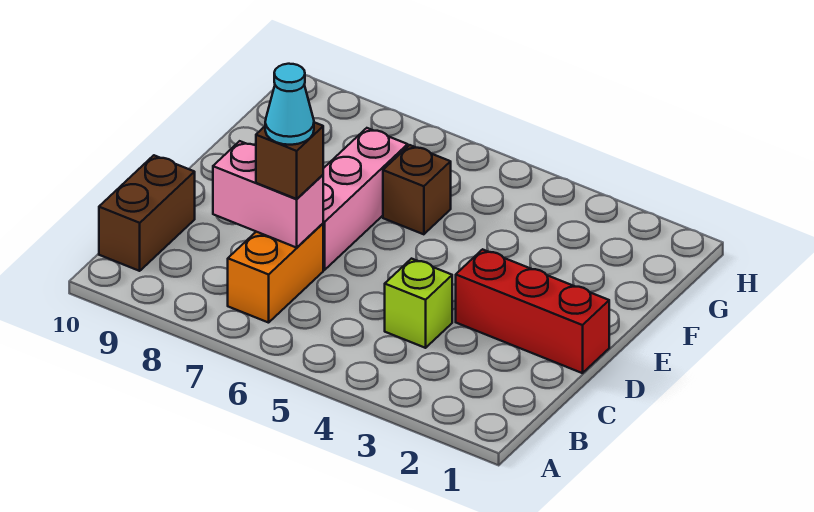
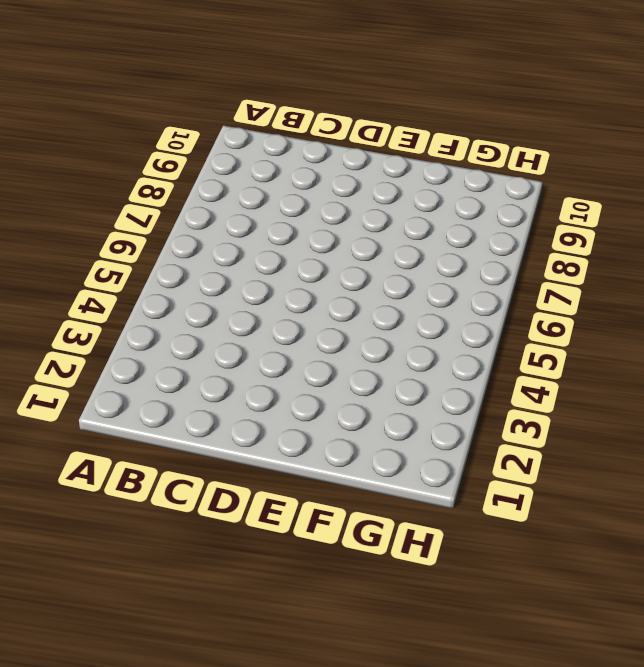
none -> orange 1x2 brick [228,224,323,323]
none -> brown 1x2 brick [99,155,195,271]

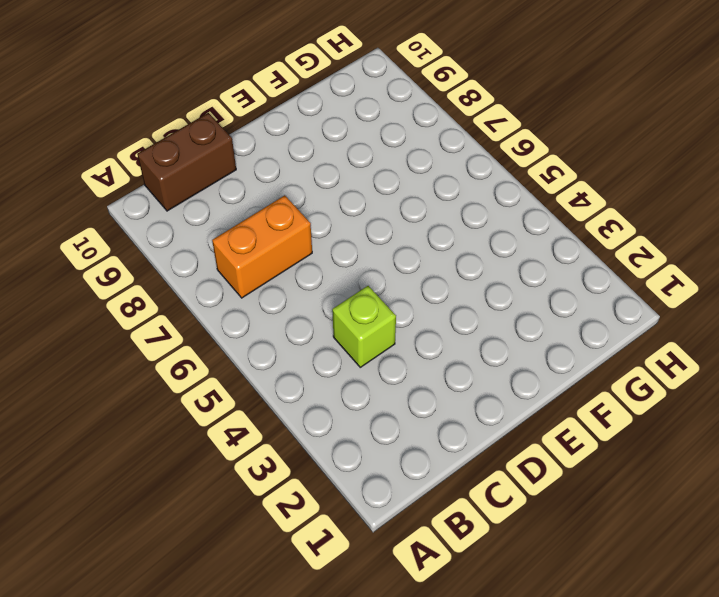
none -> red 1x3 brick [456,249,609,373]
none -> pink 1x3 brick [323,128,408,270]

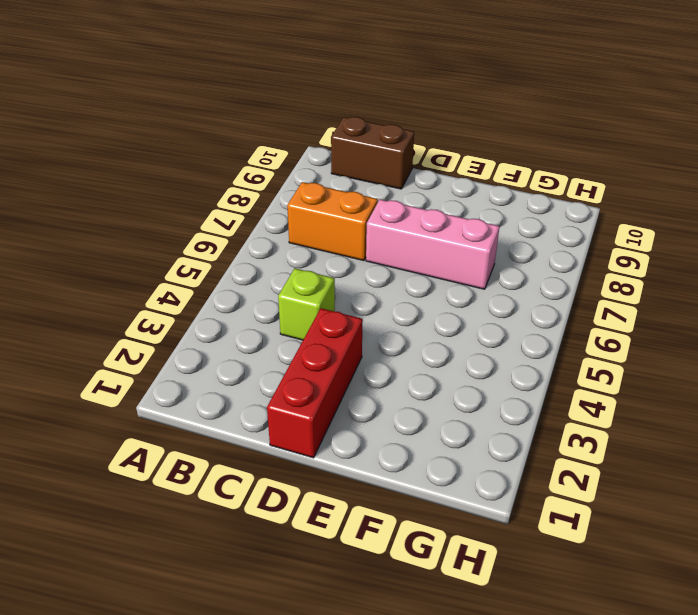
none -> brown 1x1 brick [383,145,451,234]
none -> pink 1x2 brick [213,141,323,248]

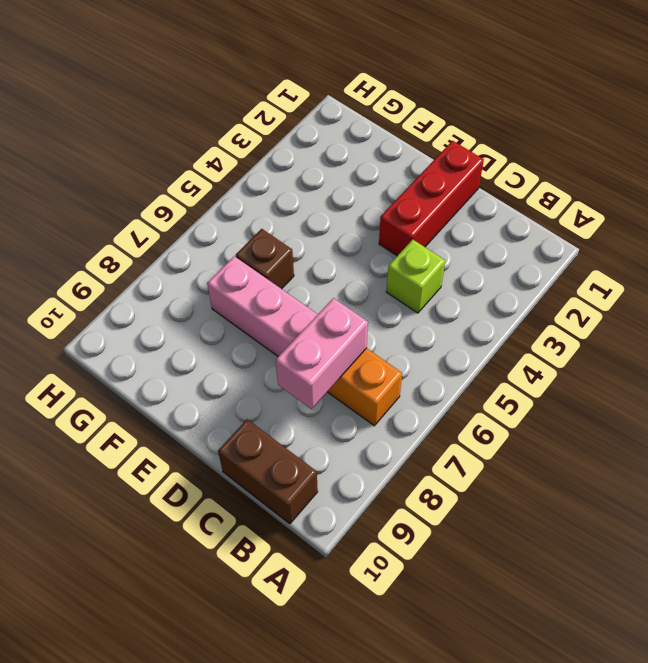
none -> brown 1x1 brick [256,122,323,199]
none -> cyan 1x1 cone [265,64,314,145]

